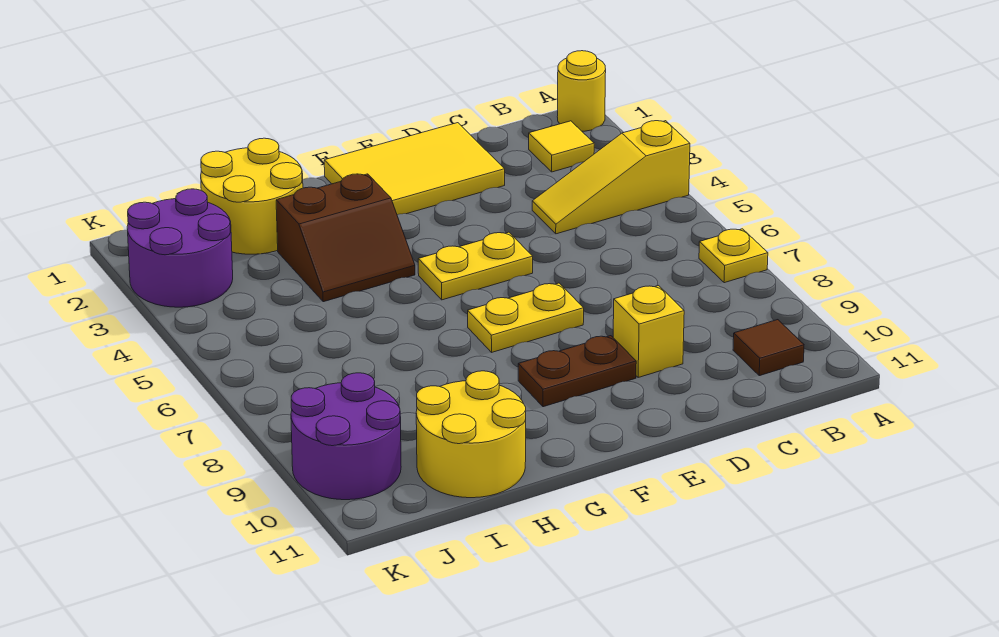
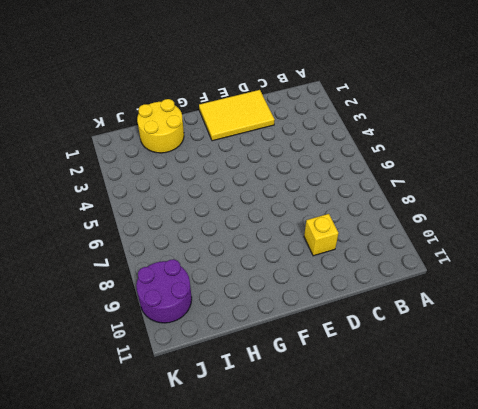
none -> yellow 1x1 round brick [557,51,606,131]
none -> yellow 1x3 slope [532,121,690,234]
none -> yellow 1x1 plate [699,229,768,283]

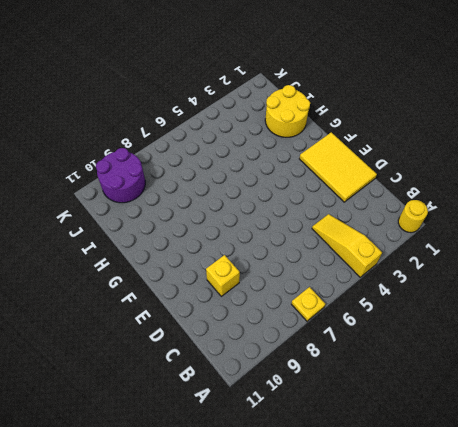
none -> yellow 1x1 tile [529,121,594,172]
none -> brown 1x1 tile [733,320,804,376]
none -> yellow 1x2 plate [418,232,533,300]

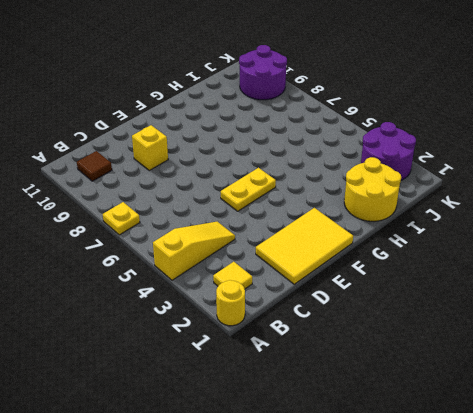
none -> yellow 1x2 plate [468,283,584,352]
none -> brown 1x2 plate [518,336,636,407]
none -> brown 2x2 slope [276,174,415,302]

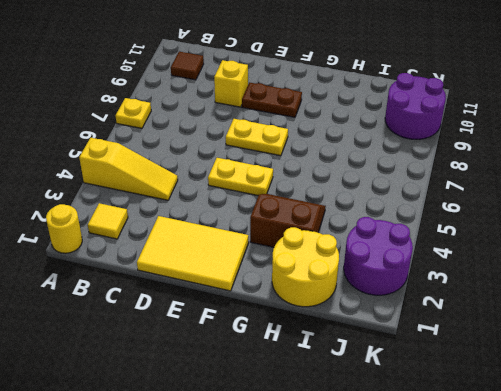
none -> yellow 2x2 round brick [416,371,526,498]

